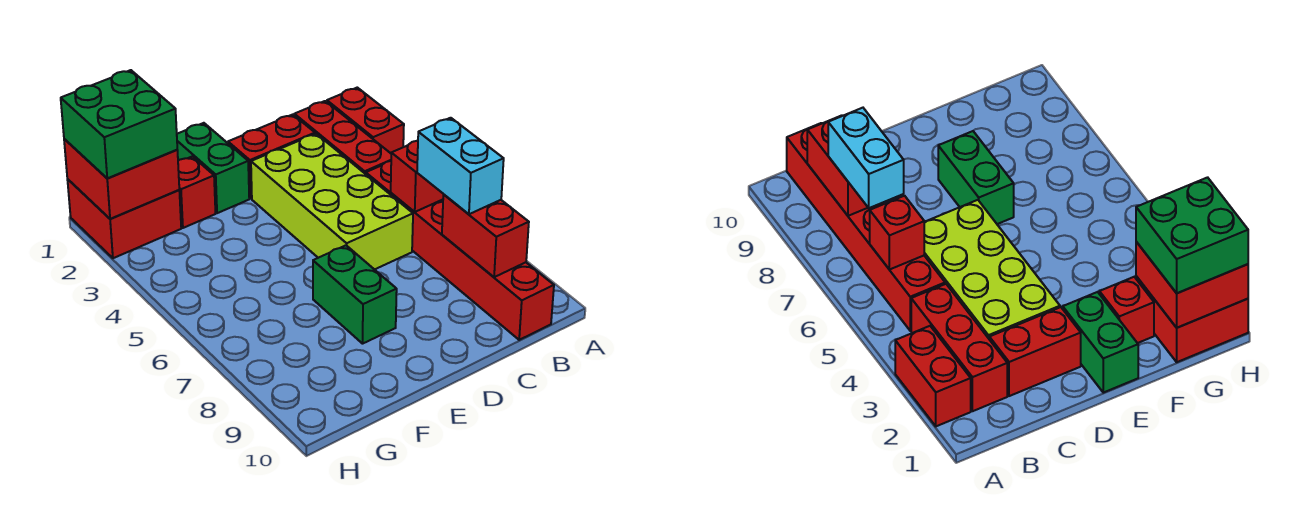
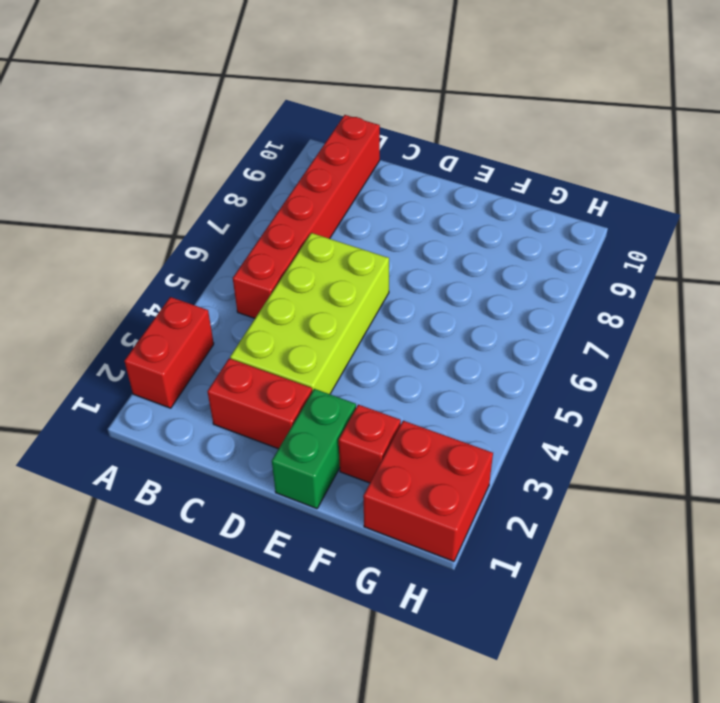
none -> red 1x3 brick [294,101,391,174]
none -> green 1x2 brick [313,245,397,344]
none -> red 1x1 brick [391,141,444,212]

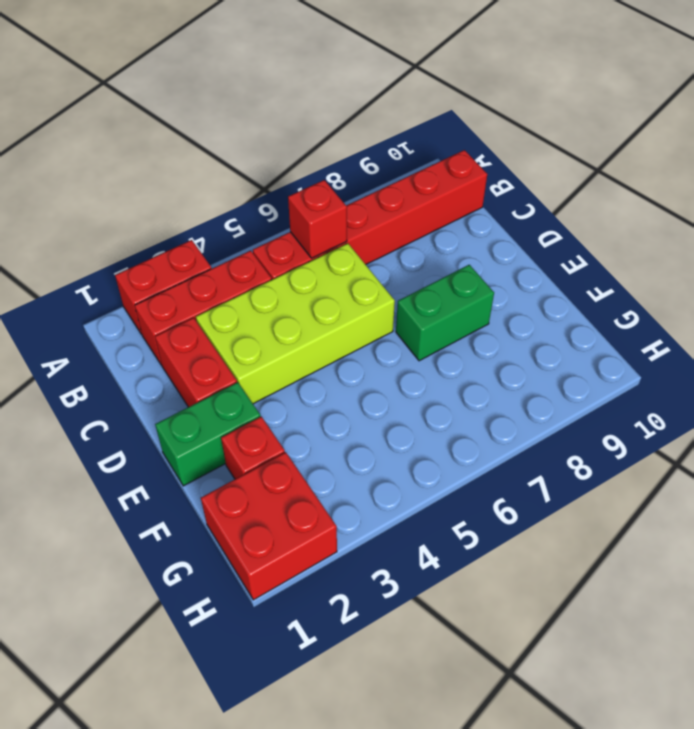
none -> red 1x2 brick [442,195,529,277]
none -> red 2x2 brick [64,139,179,219]
none -> cyan 1x2 brick [417,118,504,214]

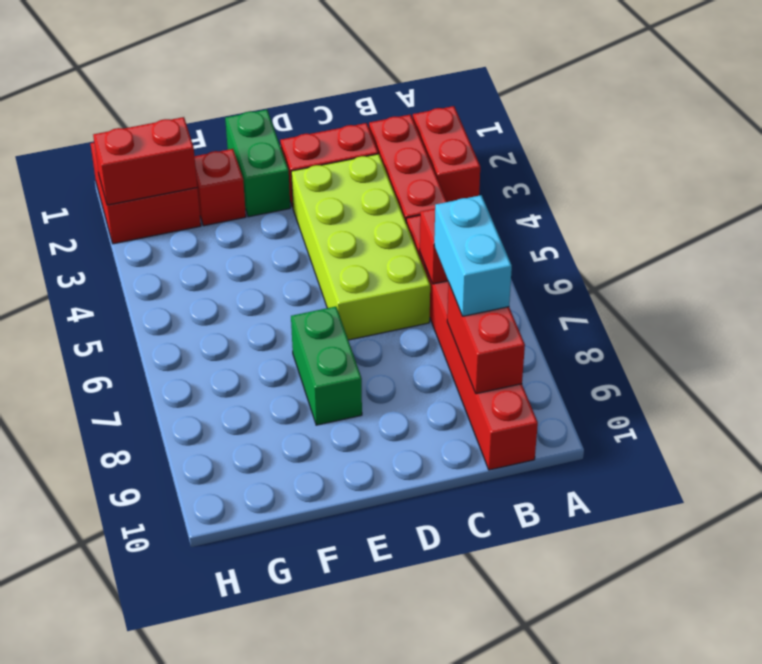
red 1x2 brick [93,117,197,205] -> red 2x2 brick [64,139,179,219]
none -> green 2x2 brick [61,70,177,178]

